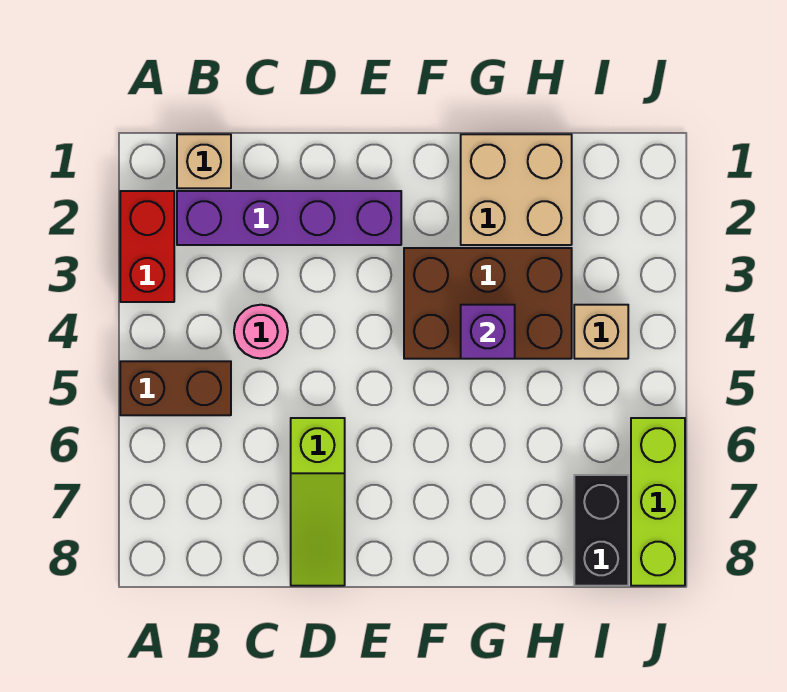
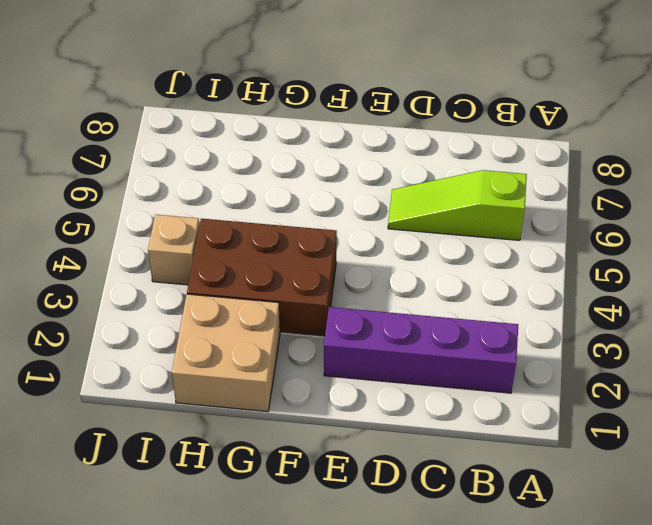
lime 1x3 slope [388,170,527,240] -> lime 1x3 slope turned to [291,418,345,586]
none -> red 1x2 brick [120,191,174,302]
none -> brown 1x2 brick [120,361,231,415]
none -> tan 1x1 brick [177,134,231,188]

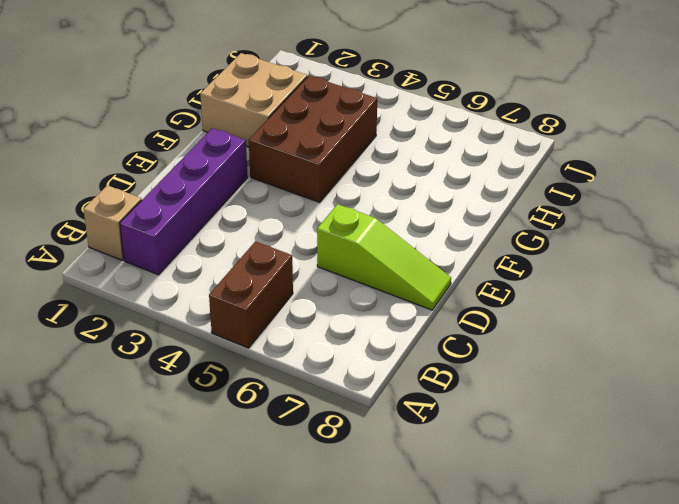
none -> red 1x2 brick [120,191,174,302]
none -> pink 1x1 round brick [234,305,288,359]
none -> tan 1x1 brick [574,305,628,359]

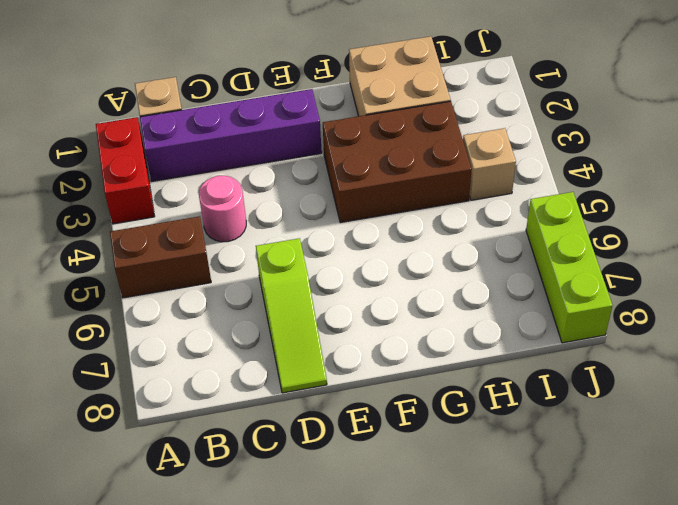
none -> black 1x2 brick [574,475,628,586]
none -> purple 1x1 brick [461,305,515,359]

